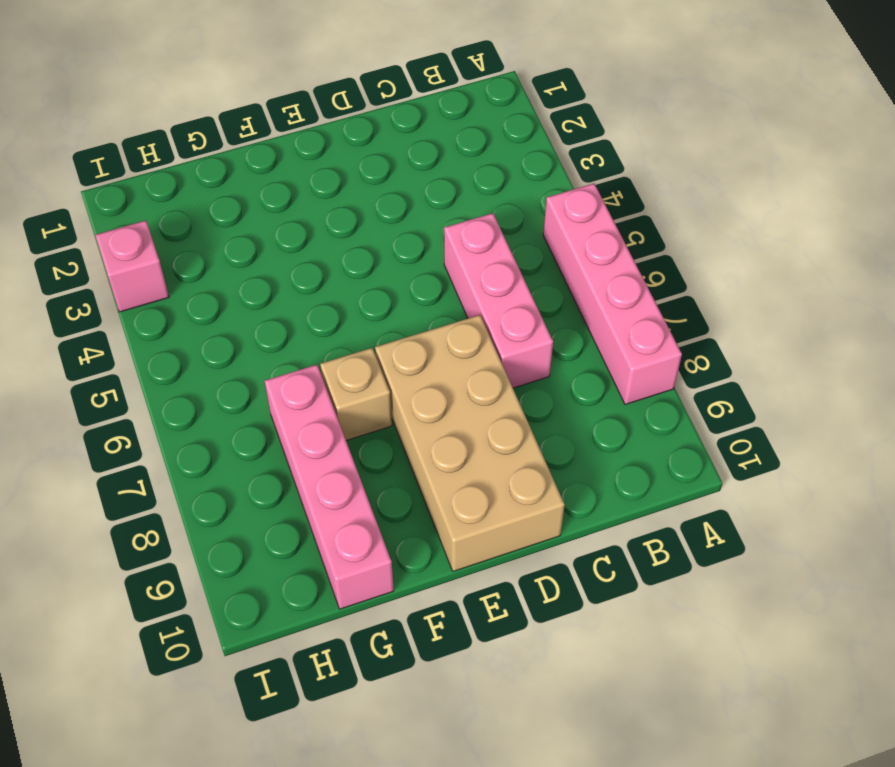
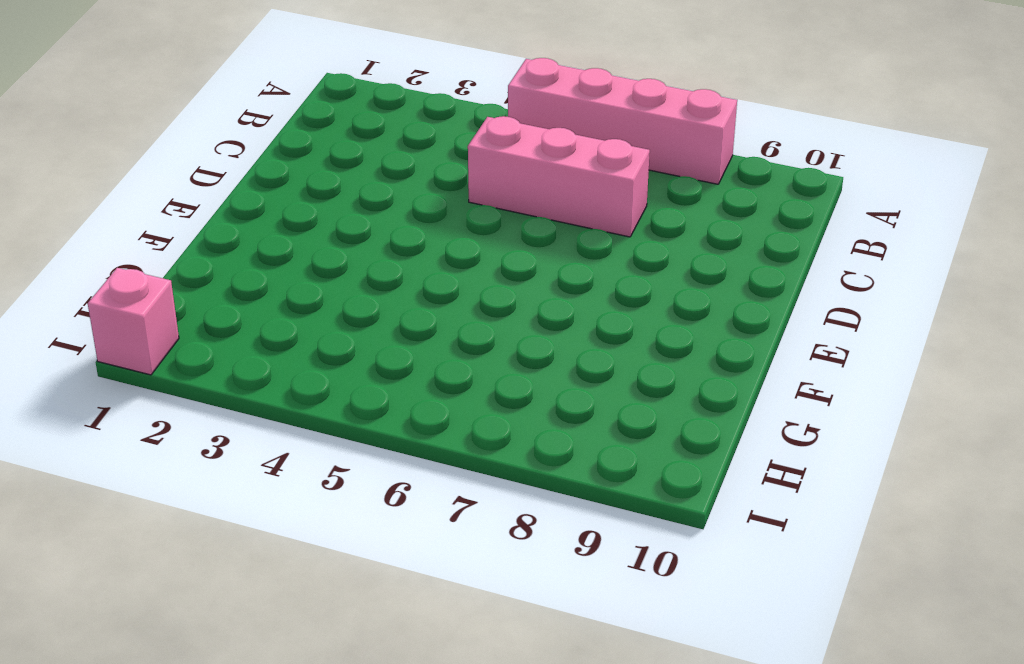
pink 1x1 brick [88,268,179,375] -> pink 1x1 brick moved to [95,220,169,312]
none -> tan 2x4 brick [375,315,565,571]
none -> tan 1x1 brick [320,348,392,441]

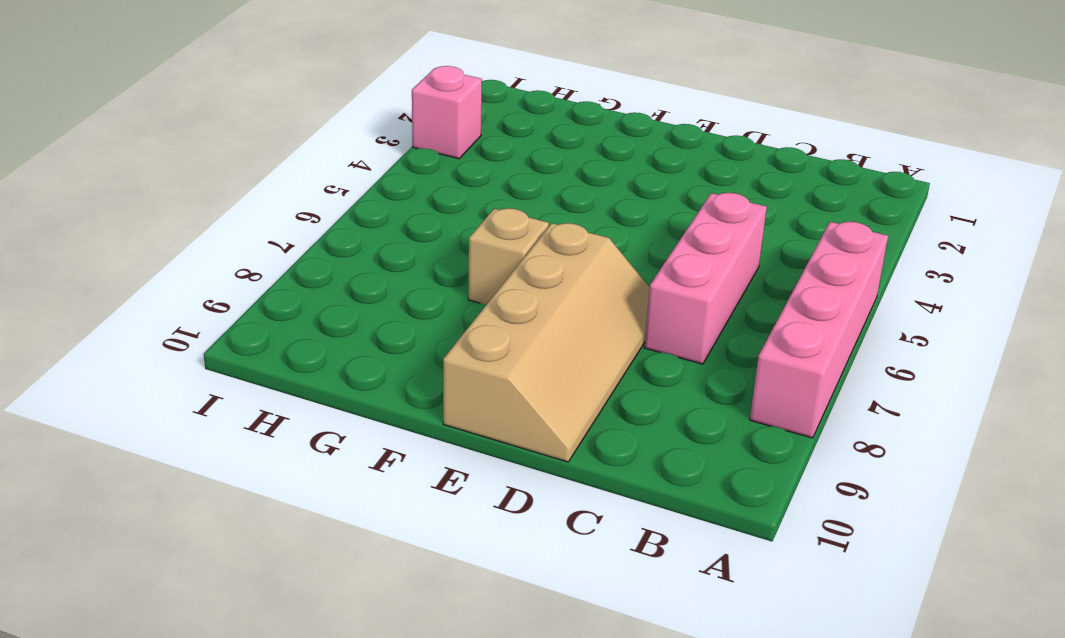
tan 2x4 slope [443,223,650,462] -> tan 2x4 brick [375,315,565,571]
none -> pink 1x4 brick [265,365,394,609]

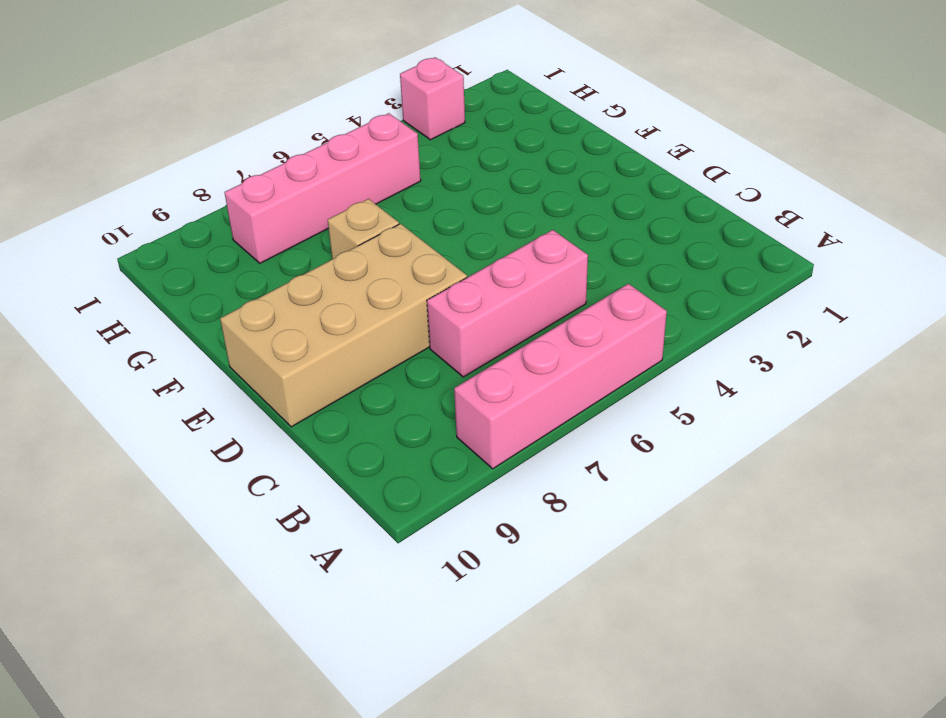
pink 1x4 brick [224,113,421,263] -> pink 1x4 brick moved to [265,365,394,609]

